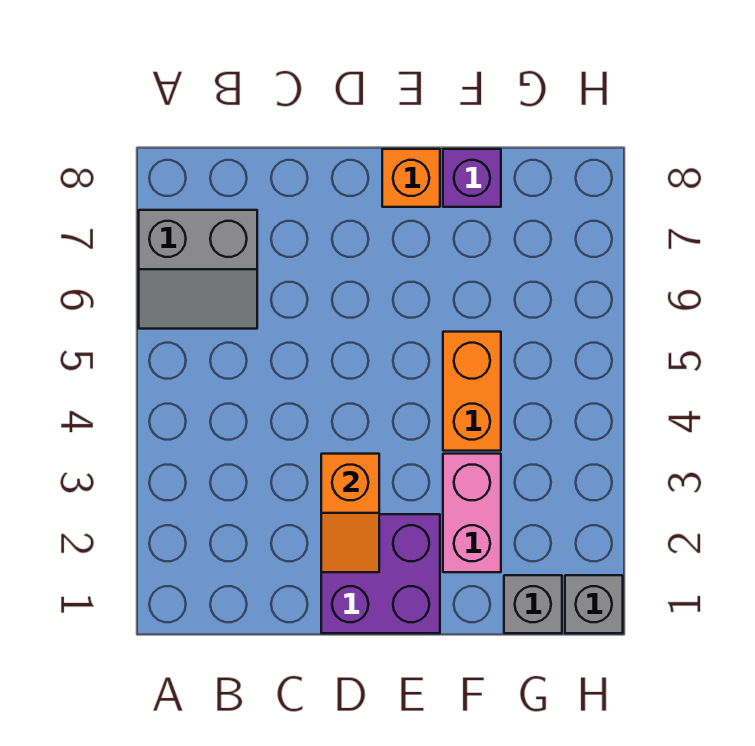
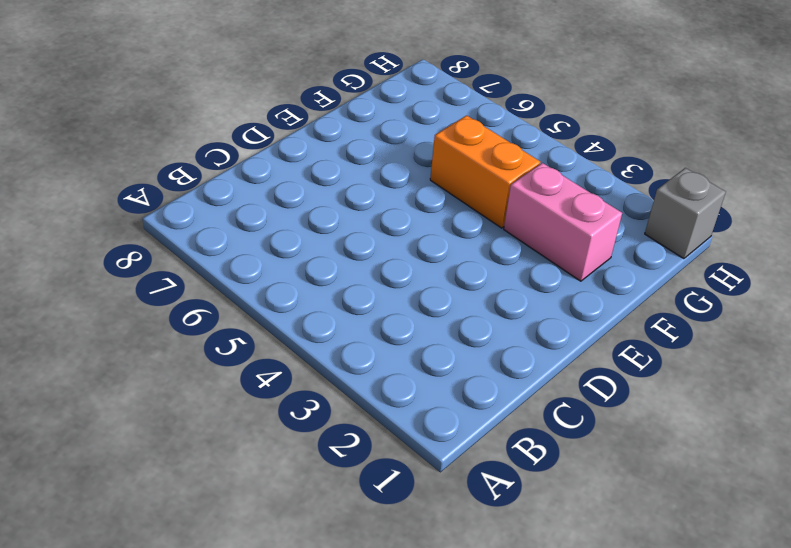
none -> grey 2x2 slope [139,210,257,329]
none -> purple 2x2 brick [321,514,440,633]

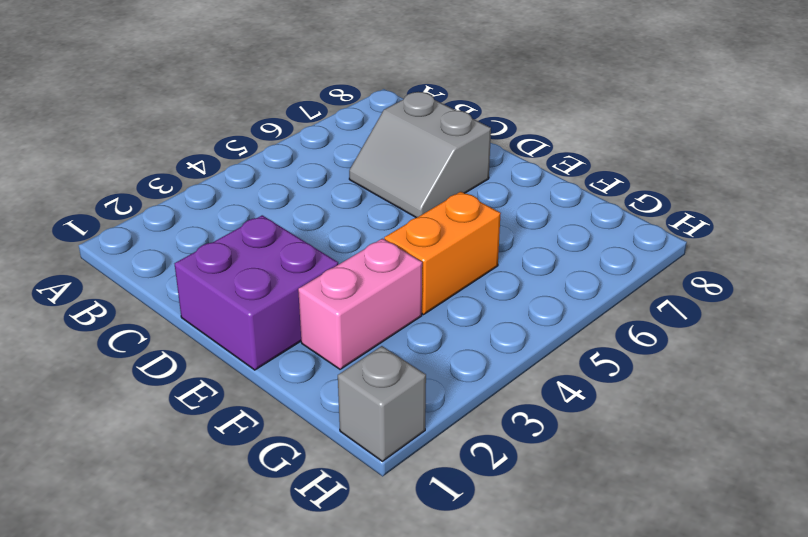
grey 2x2 slope [349,92,491,218] -> grey 2x2 slope moved to [139,210,257,329]
none -> orange 1x1 brick [382,149,440,207]
none -> purple 1x1 brick [443,149,501,207]

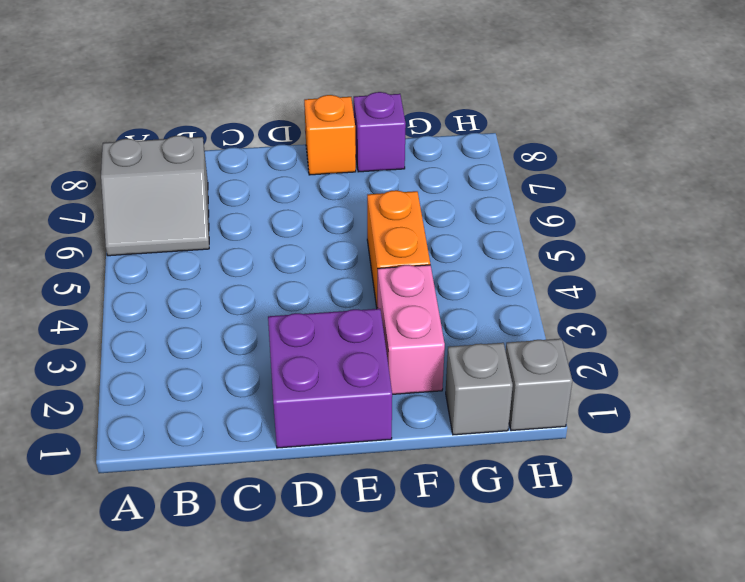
none -> orange 1x2 slope [321,454,379,572]

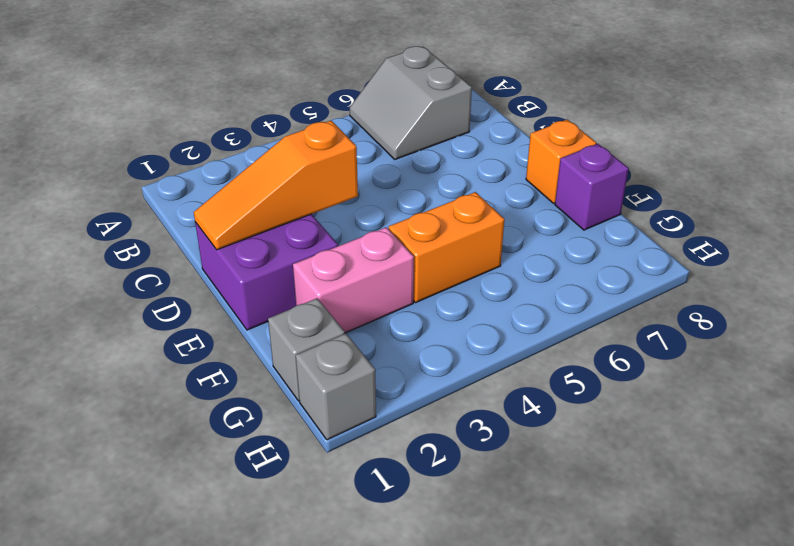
orange 1x3 slope [194,121,358,250] -> orange 1x2 slope [321,454,379,572]

